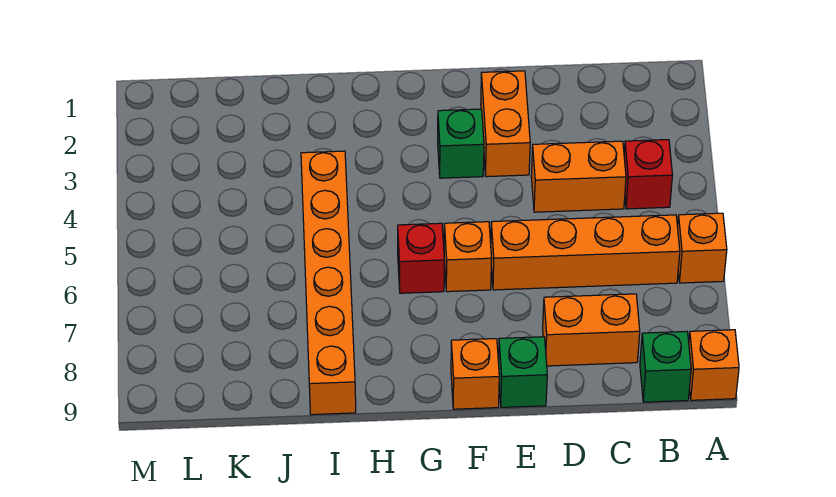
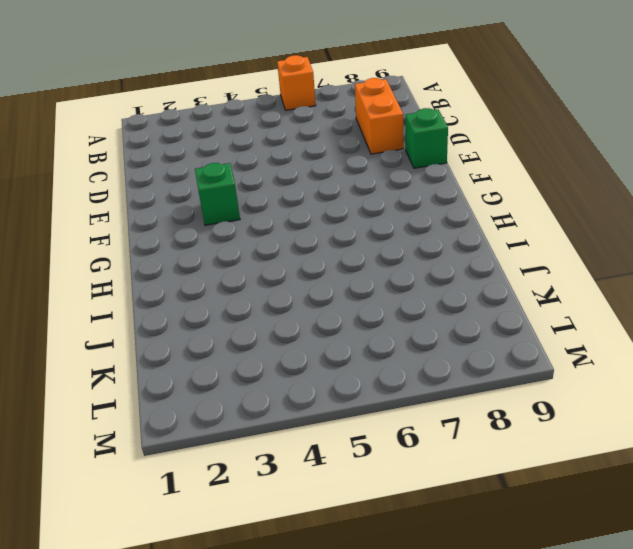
none -> orange 1x1 brick [689,330,739,400]
none -> red 1x1 brick [624,140,672,209]
none -> orange 1x4 brick [491,215,680,290]

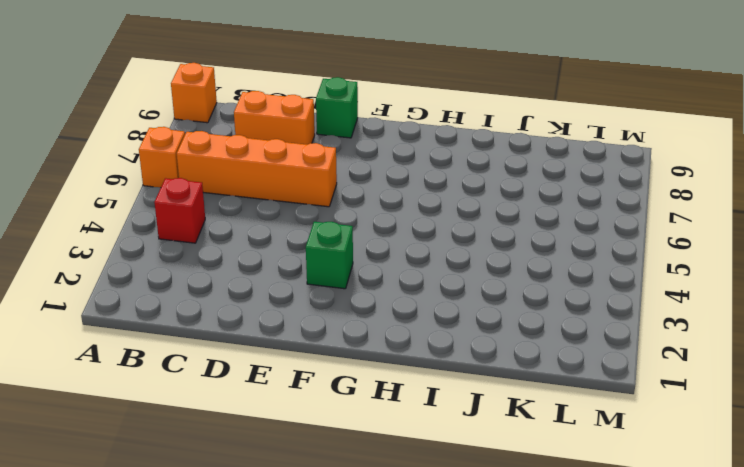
none -> green 1x1 brick [640,331,691,402]
none -> orange 1x2 brick [531,141,626,212]
none -> orange 1x2 brick [481,71,530,177]

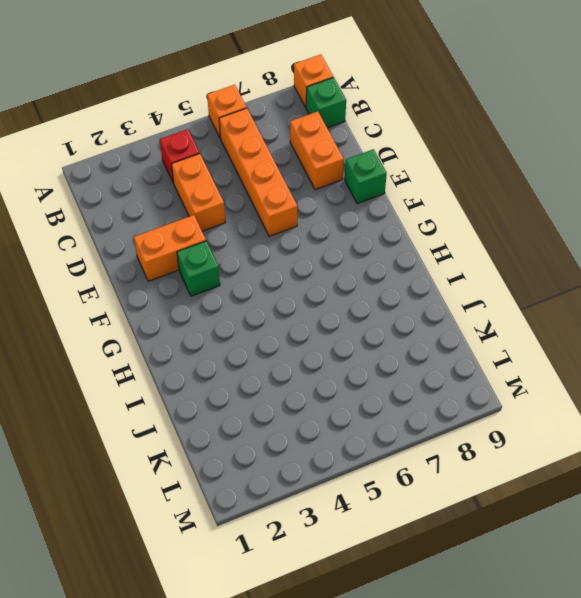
none -> orange 1x1 brick [444,222,492,292]
none -> orange 1x1 brick [451,339,499,409]
none -> red 1x1 brick [398,223,444,293]

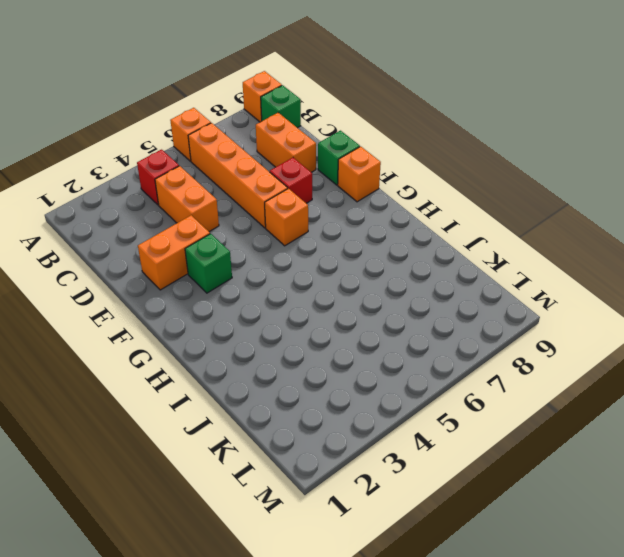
red 1x1 brick [270,158,312,203] -> red 1x1 brick moved to [398,223,444,293]
none -> orange 1x6 brick [301,151,356,415]

